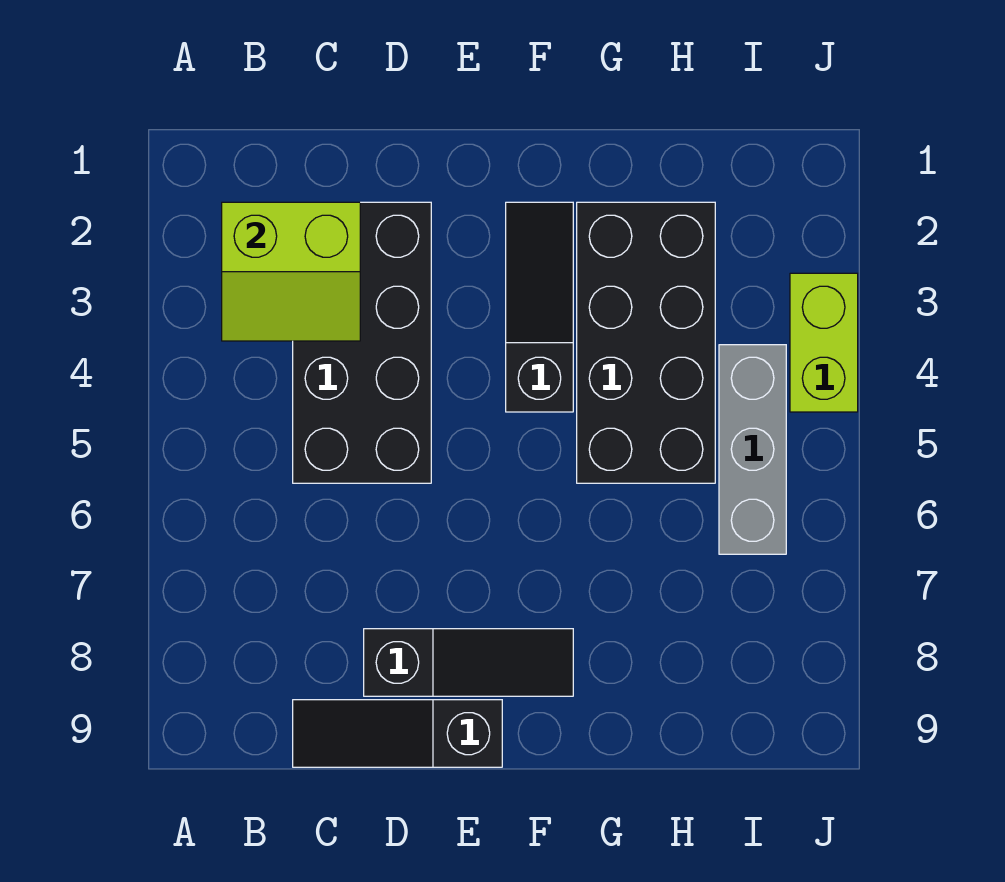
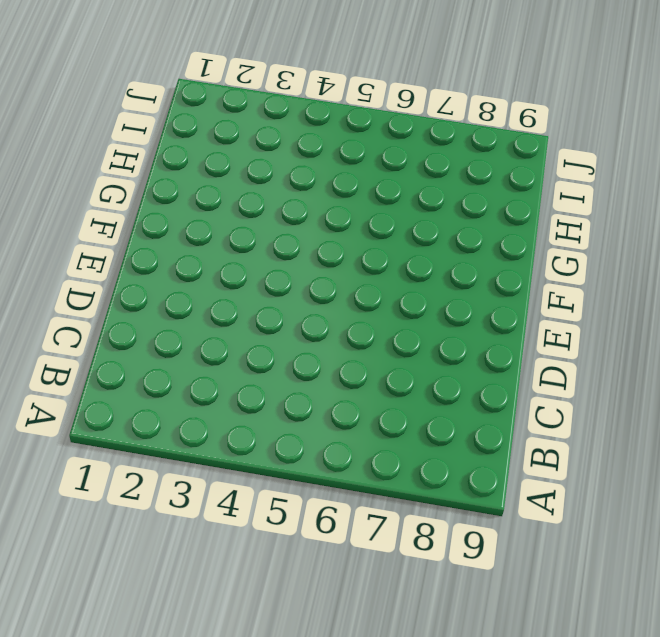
none -> black 2x4 brick [293,202,431,483]
none -> black 1x3 slope [293,700,502,767]

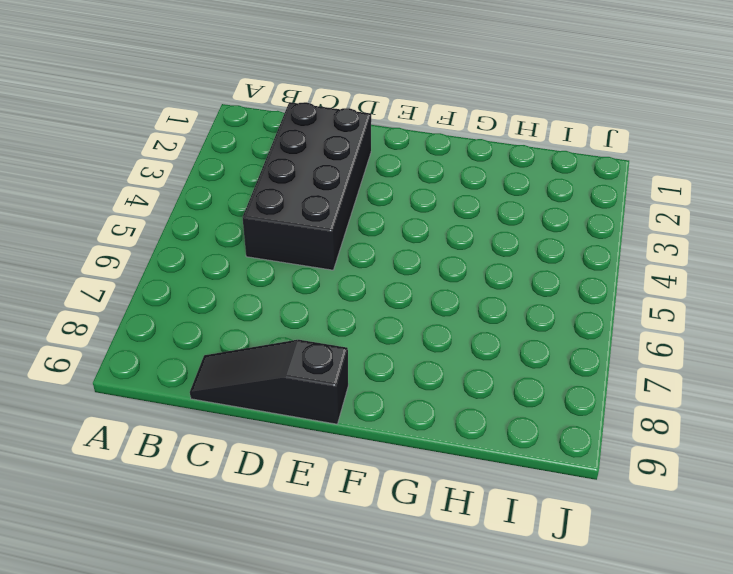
none -> black 1x3 slope [364,629,573,696]
none -> black 1x3 slope [506,202,573,412]

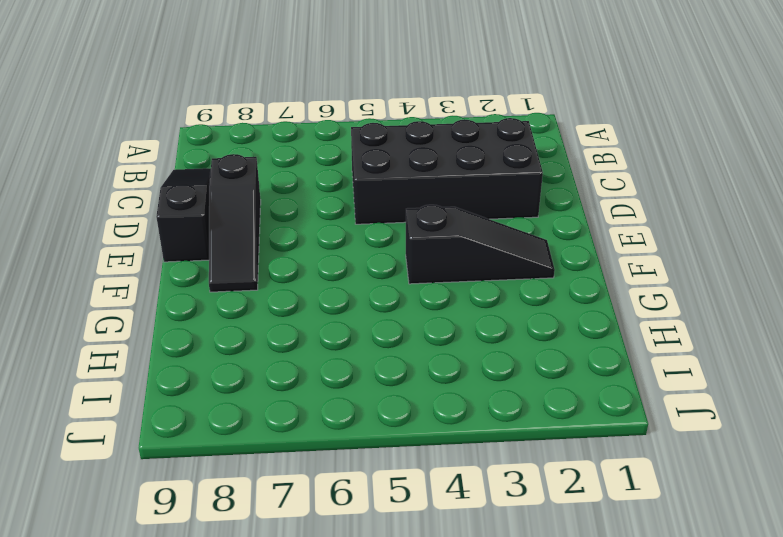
none -> black 2x4 brick [577,202,715,483]
none -> grey 1x3 brick [719,345,786,554]

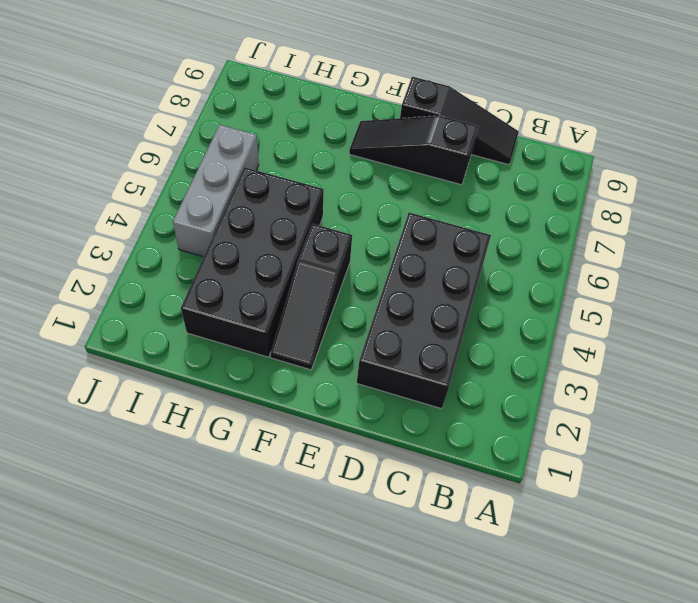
none -> lime 1x2 brick [790,273,858,412]
none -> lime 2x2 slope [222,202,360,341]

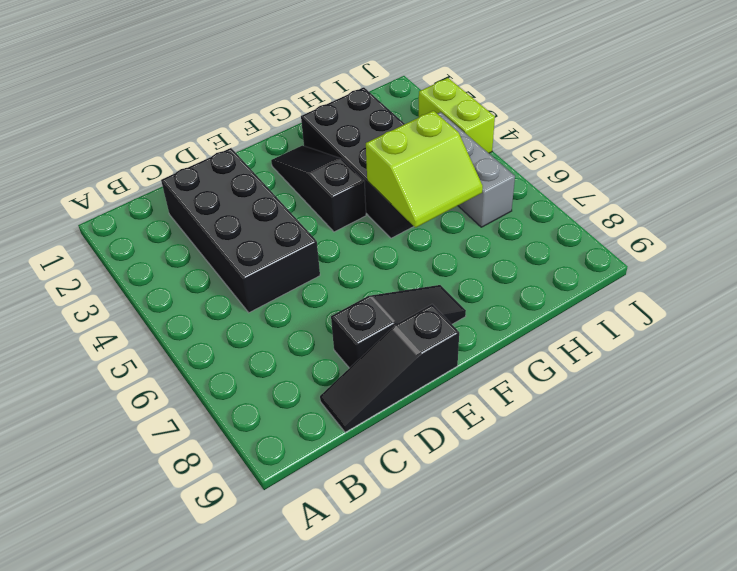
lime 2x2 slope [366,111,483,228] -> lime 2x2 slope moved to [222,202,360,341]

